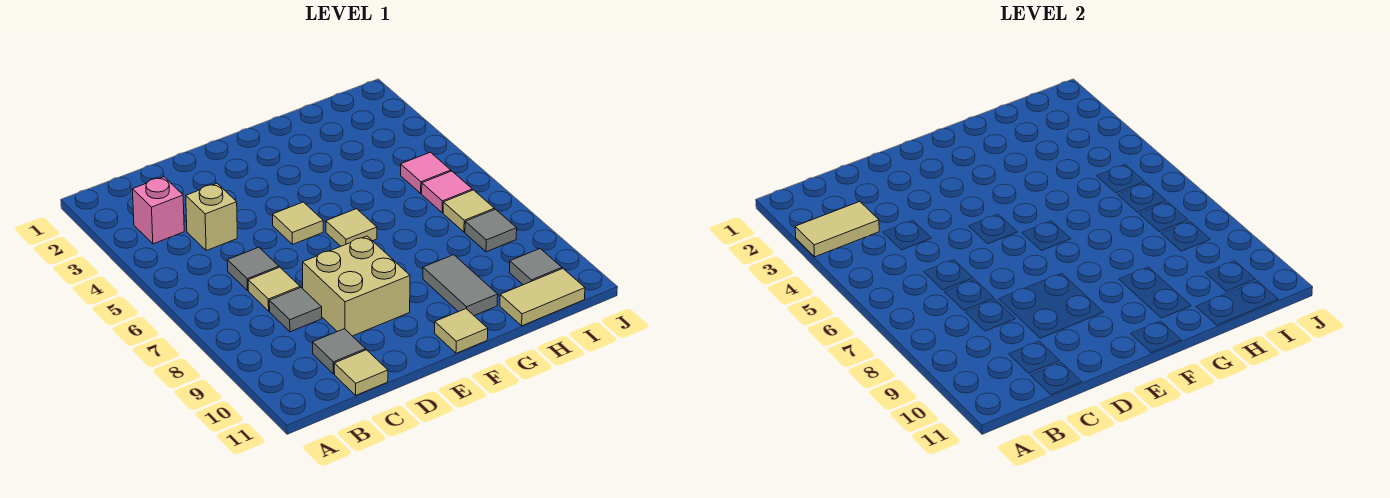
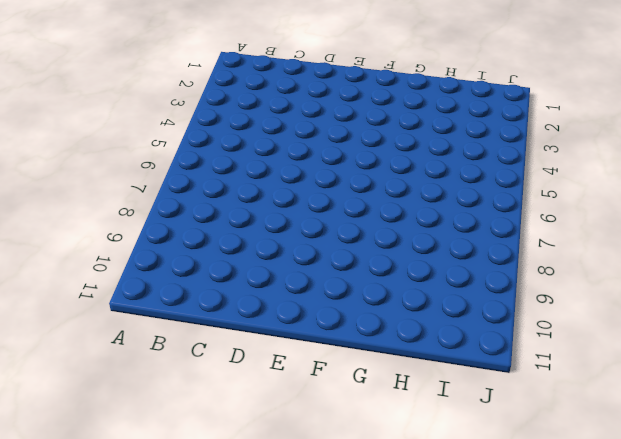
none -> pink 1x1 brick [132,177,184,244]
none -> tan 1x1 brick [186,184,237,251]
none -> grey 1x1 tile [227,247,279,291]

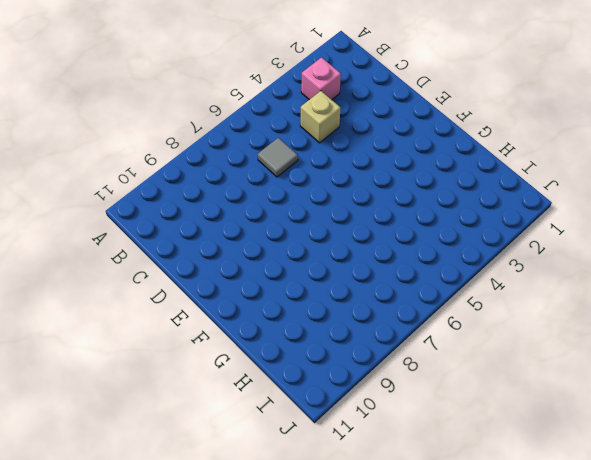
none -> tan 1x1 tile [248,267,300,311]
none -> grey 1x1 tile [269,288,322,332]
none -> grey 1x1 tile [313,329,366,374]

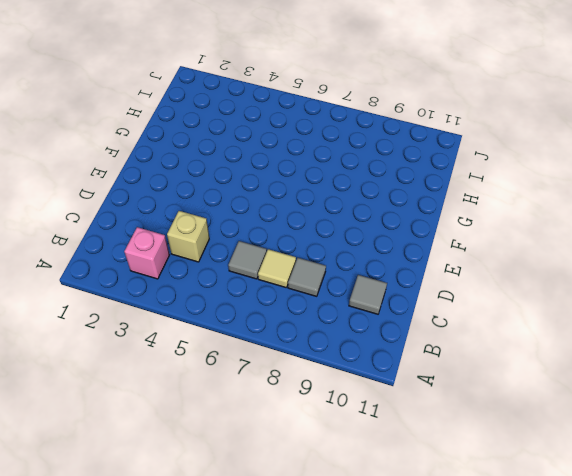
none -> tan 1x1 tile [334,350,388,395]
none -> tan 2x2 brick [302,236,410,336]
none -> tan 1x1 tile [273,202,323,244]

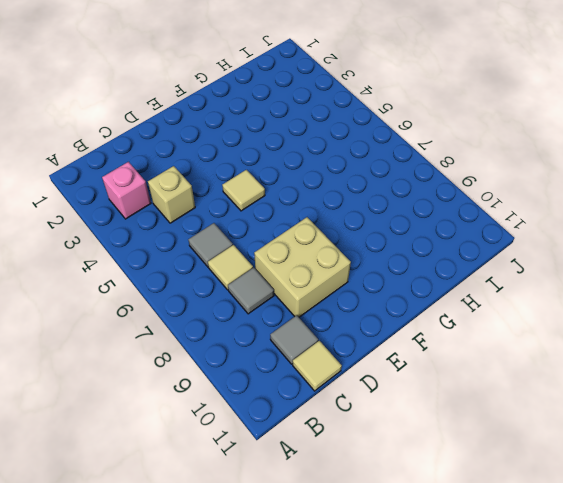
none -> tan 1x1 tile [326,209,377,246]
none -> tan 1x1 tile [435,309,488,353]
none -> grey 1x2 tile [423,255,498,316]

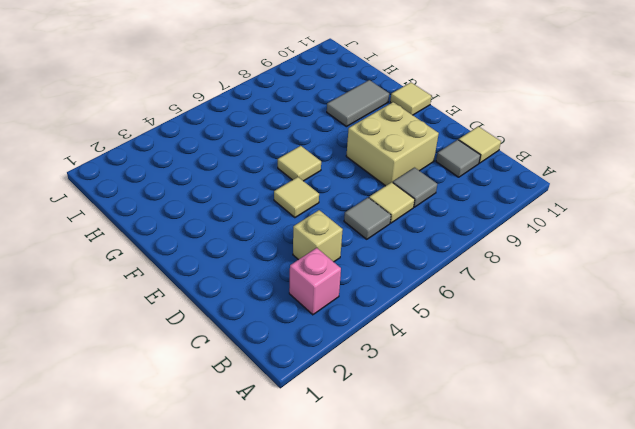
none -> tan 1x2 tile [500,269,585,326]
none -> pink 1x1 tile [400,152,451,193]
none -> pink 1x1 tile [422,171,472,213]

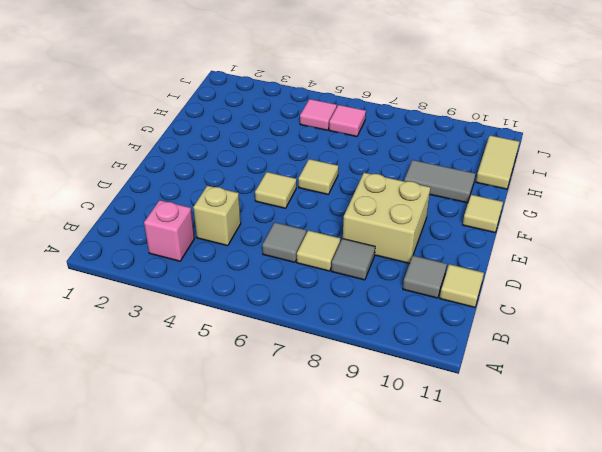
none -> tan 1x1 tile [443,190,494,232]
none -> grey 1x1 tile [465,209,517,252]
none -> grey 1x1 tile [509,249,562,285]

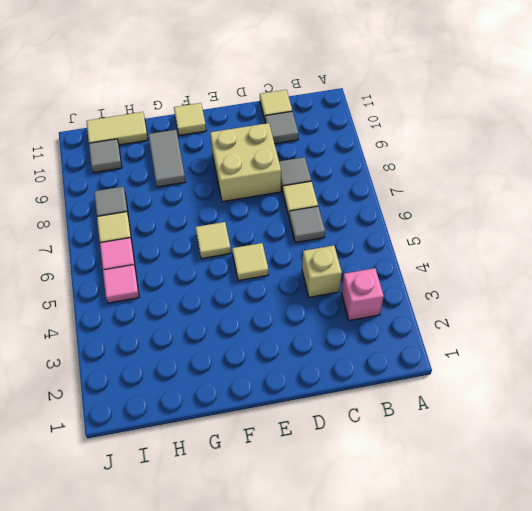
none -> tan 1x2 tile [795,202,879,257]

